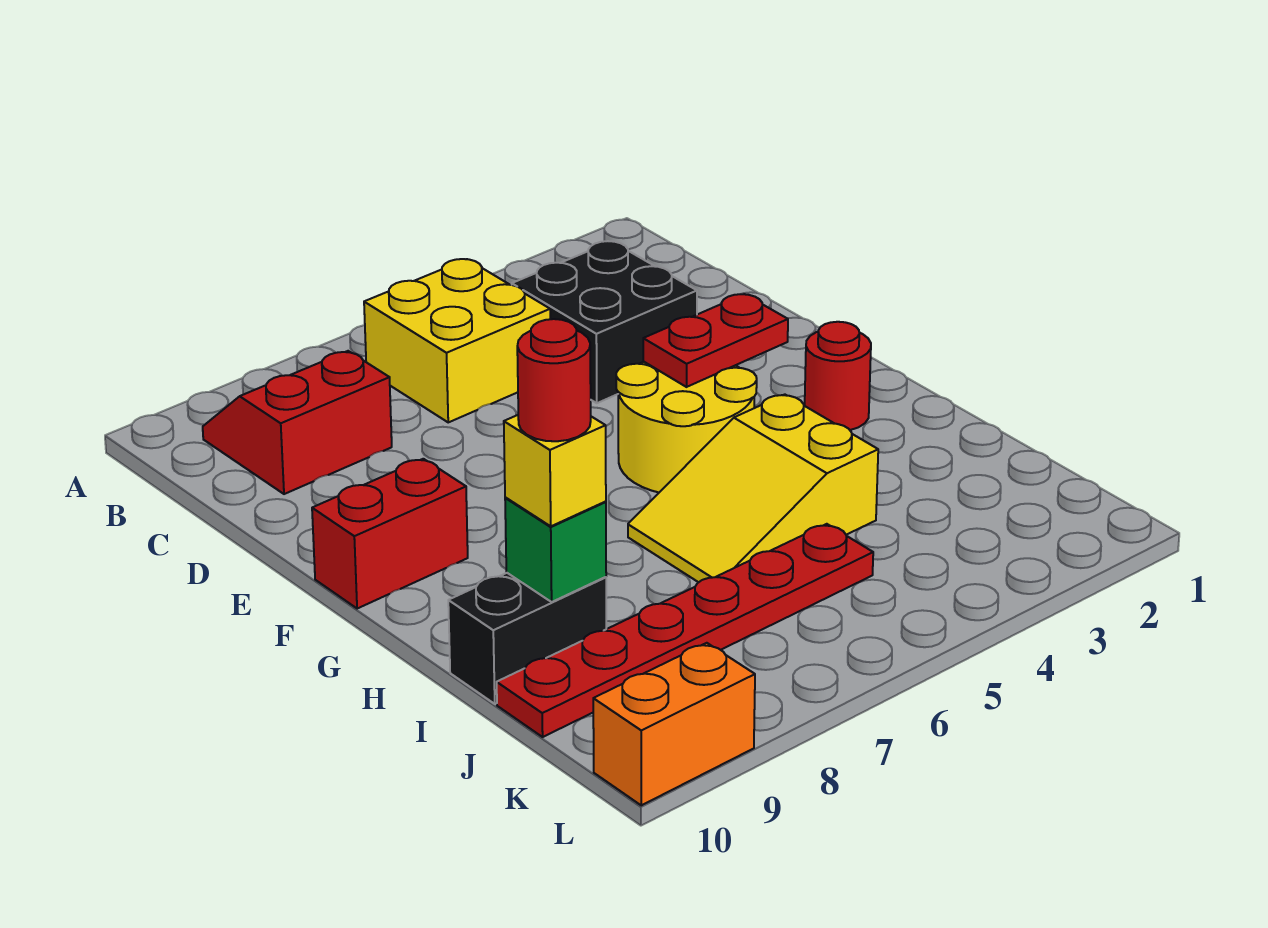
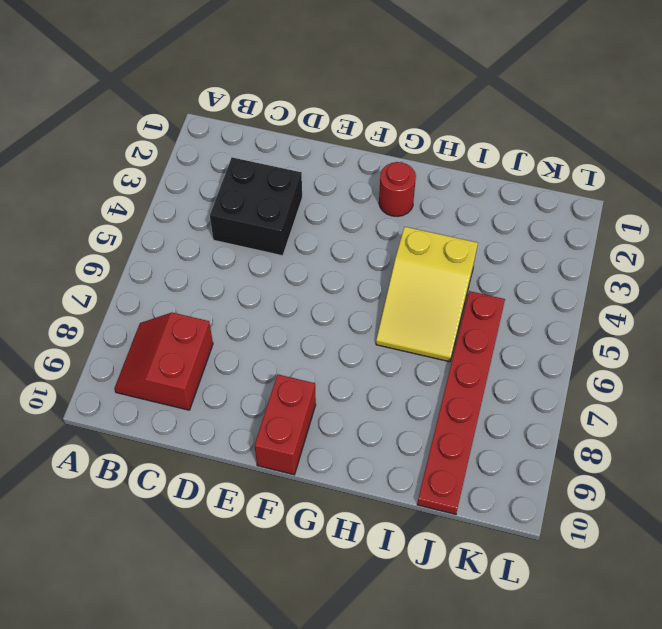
none -> yellow 2x2 brick [364,259,550,422]
none -> yellow 2x2 round brick [616,362,757,492]
none -> black 1x2 brick [448,573,606,704]

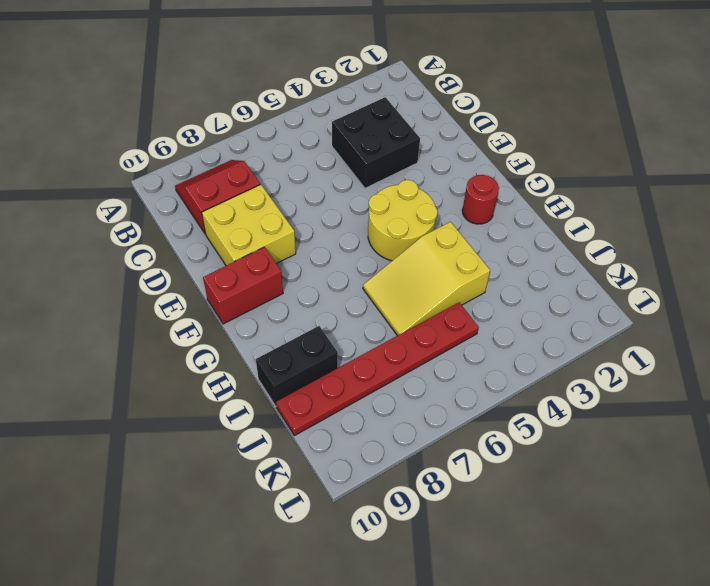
yellow 2x2 brick [202,184,296,266] -> yellow 2x2 brick moved to [364,259,550,422]
none -> orange 1x2 brick [593,643,755,805]
none -> red 1x2 plate [643,294,788,387]
none -> green 1x1 brick [505,498,606,602]

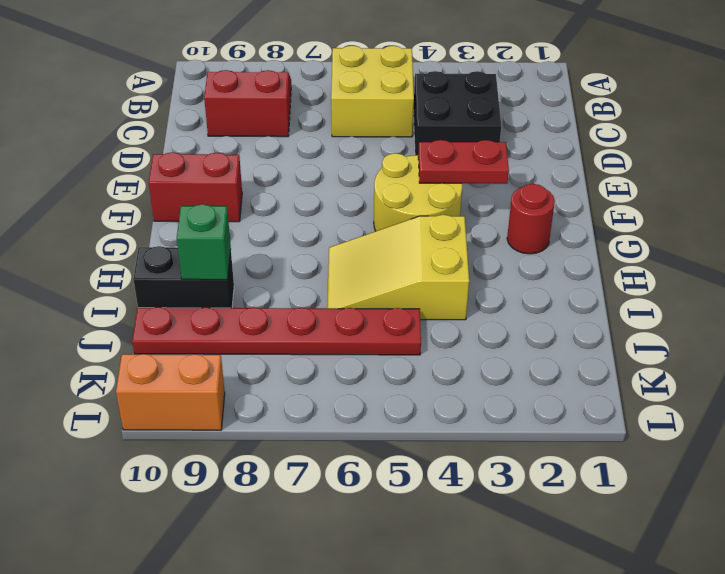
none -> yellow 1x1 brick [504,415,606,526]
none -> red 1x1 round brick [517,319,591,441]

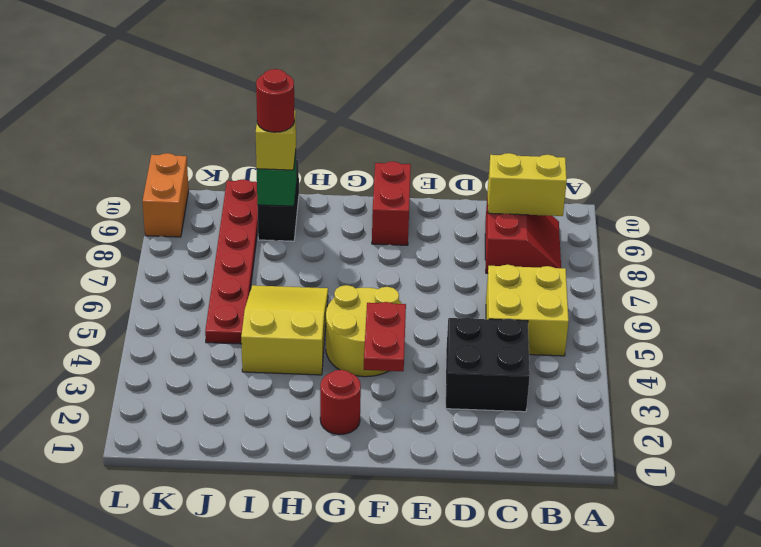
yellow 1x2 brick [488,153,567,216] -> none

